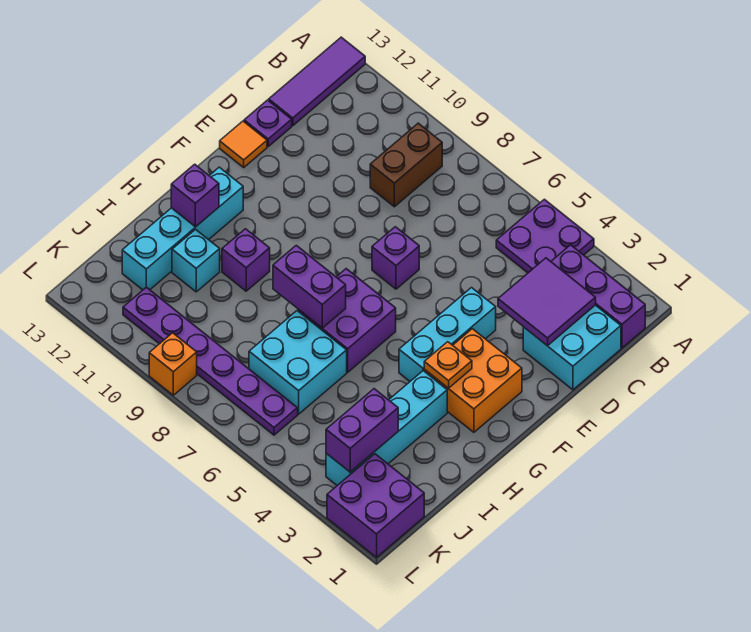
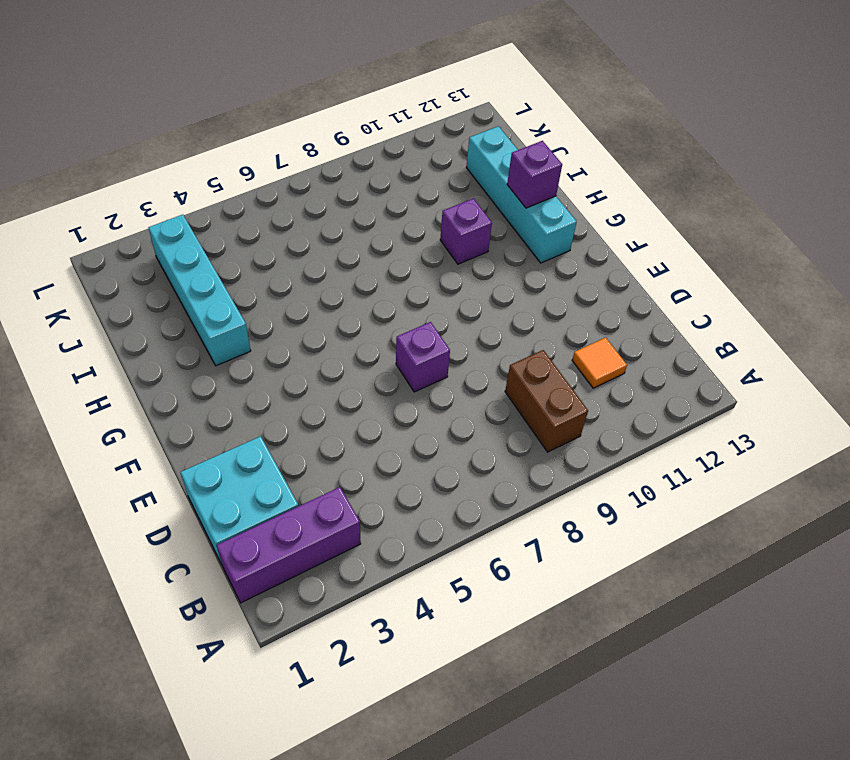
orange 1x1 tile [572,338,627,388] -> orange 1x1 tile moved to [220,121,267,167]
none -> purple 2x2 plate [496,199,594,273]
none -> purple 1x3 tile [269,37,365,126]
none -> purple 1x1 plate [244,100,292,146]

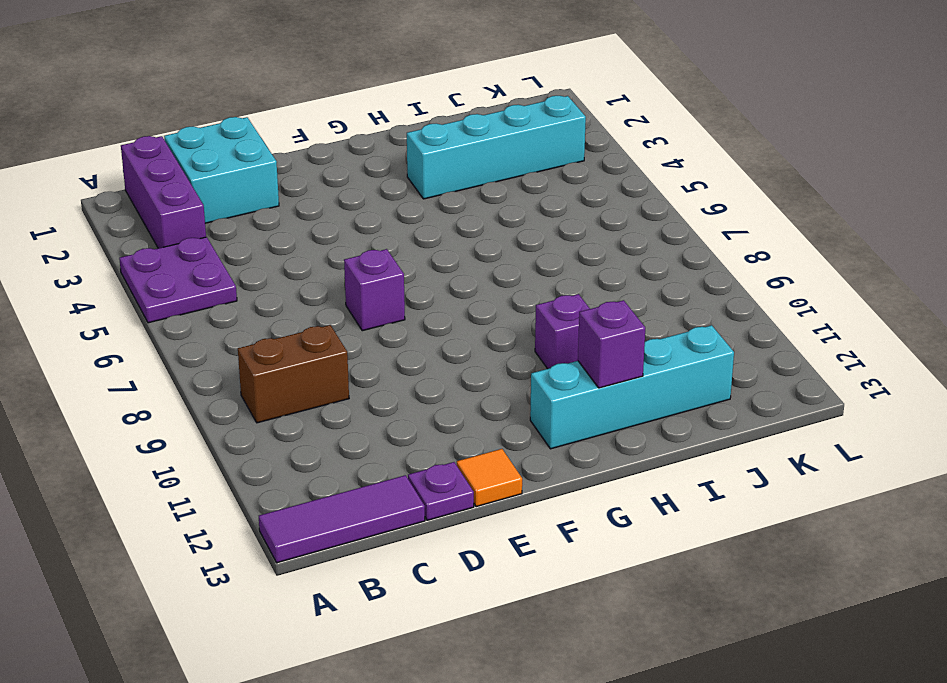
none -> cyan 1x3 brick [399,288,496,381]
none -> orange 2x2 brick [424,329,522,432]
none -> purple 2x2 brick [298,269,396,372]

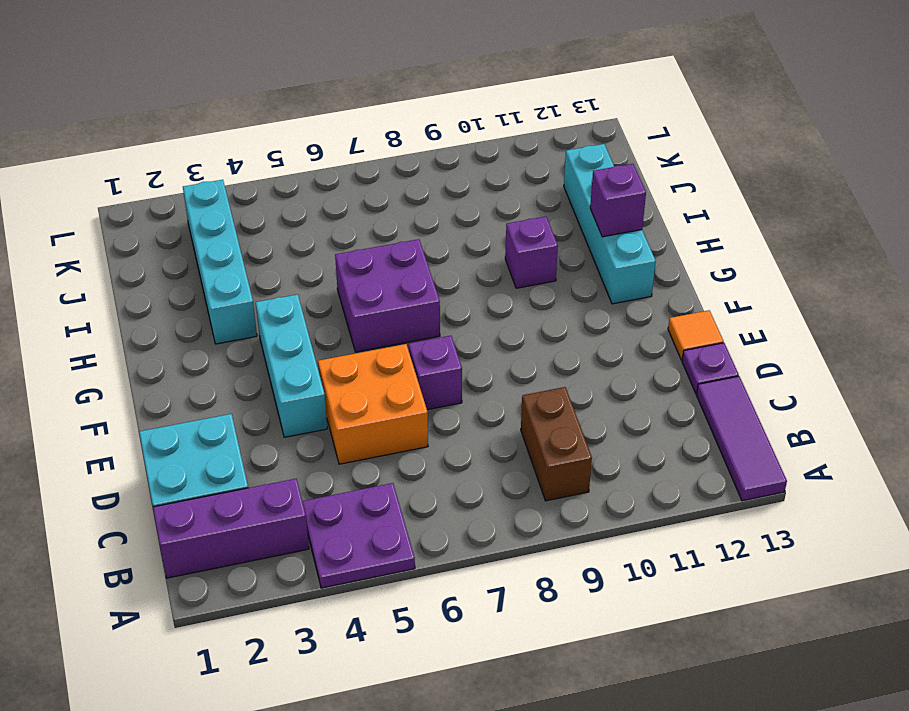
orange 2x2 brick [318,344,428,464] -> orange 2x2 brick moved to [424,329,522,432]
none -> cyan 2x2 brick [249,311,347,414]
none -> cyan 1x1 brick [172,230,220,292]
none -> purple 2x2 brick [327,454,424,557]

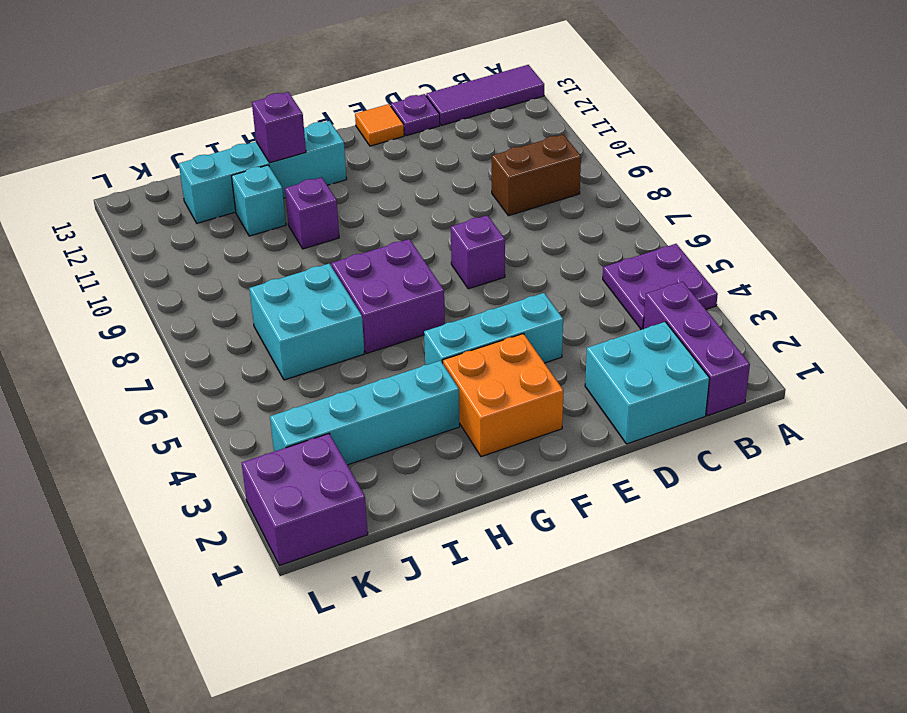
none -> purple 1x6 plate [123,287,298,435]
none -> orange 1x1 brick [149,333,197,395]
none -> purple 2x2 tile [498,258,596,346]

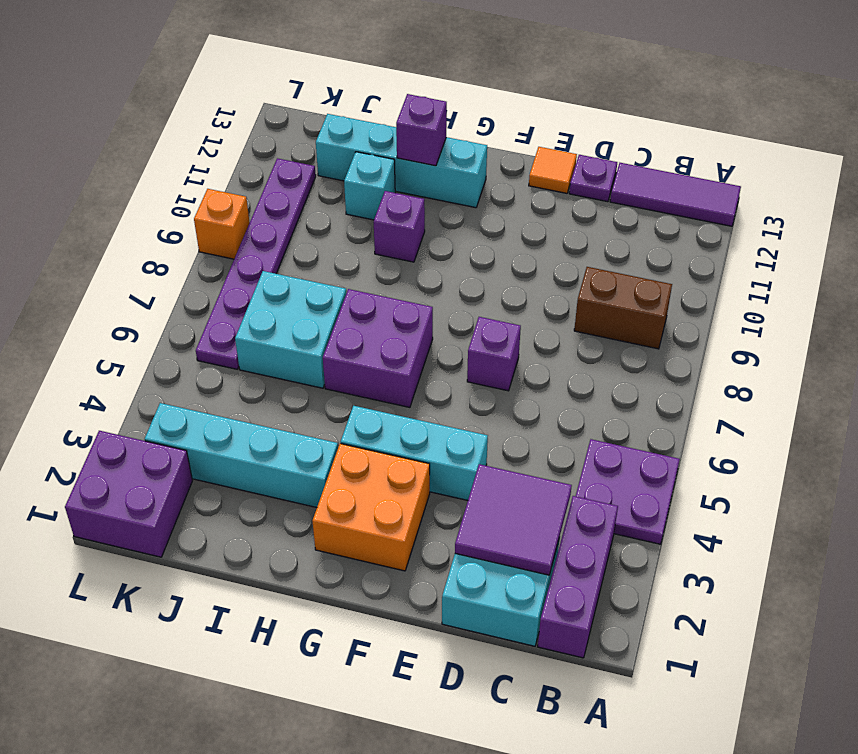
none -> orange 1x1 plate [424,342,472,388]
none -> purple 1x2 brick [273,245,346,328]
none -> purple 1x2 brick [326,389,398,472]

